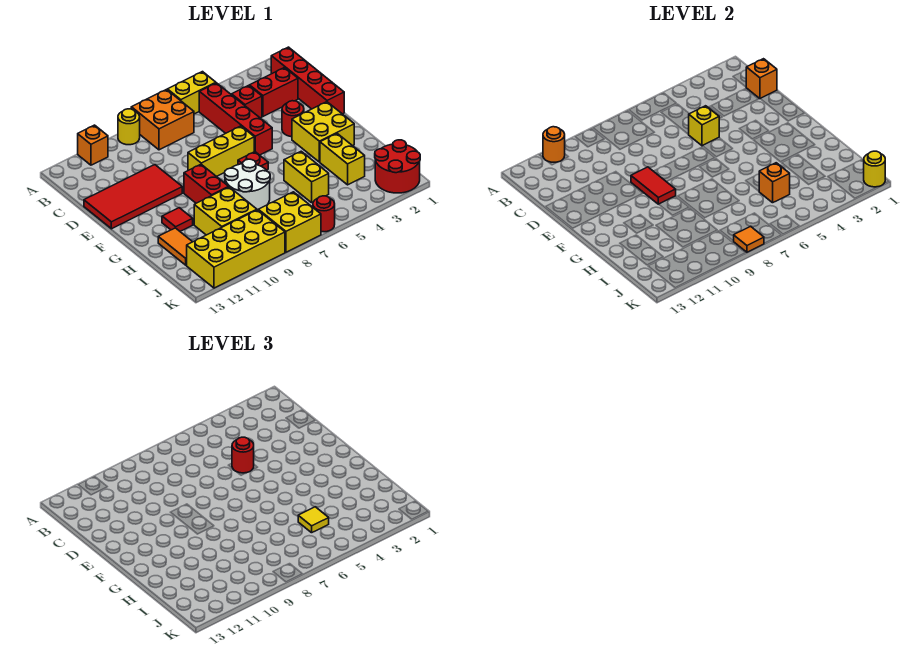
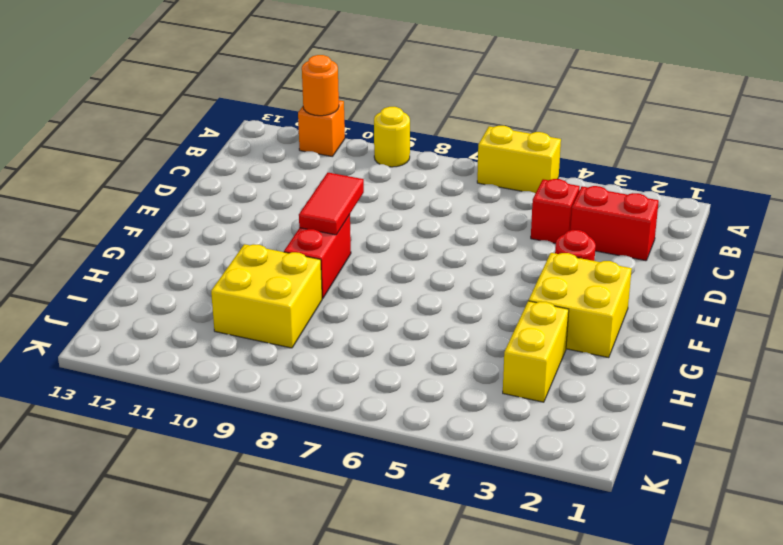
none -> orange 2x2 brick [131,90,194,150]
none -> red 1x4 brick [271,47,344,114]
none -> red 1x4 brick [199,83,272,155]
none -> red 2x4 tile [84,165,182,229]

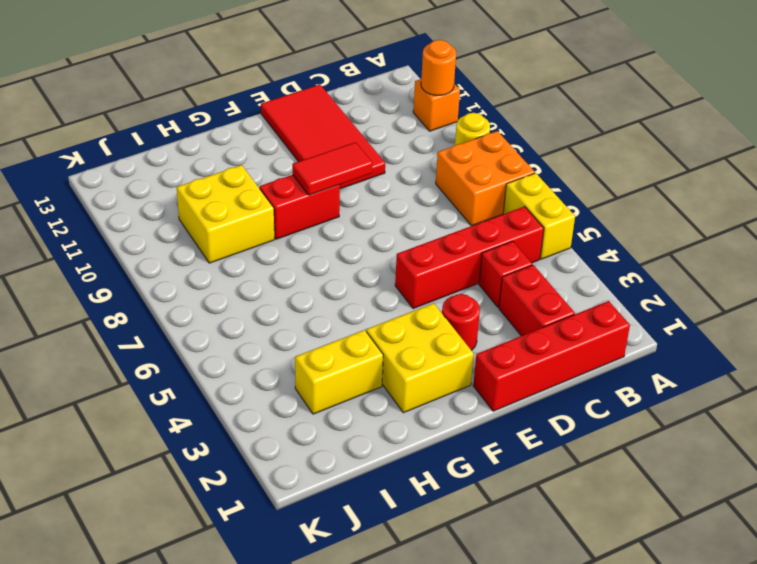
none -> yellow 1x3 brick [188,126,254,177]
none -> red 1x1 plate [238,152,268,170]
none -> white 2x2 round brick [225,159,270,210]
none -> red 1x1 tile [162,208,193,231]

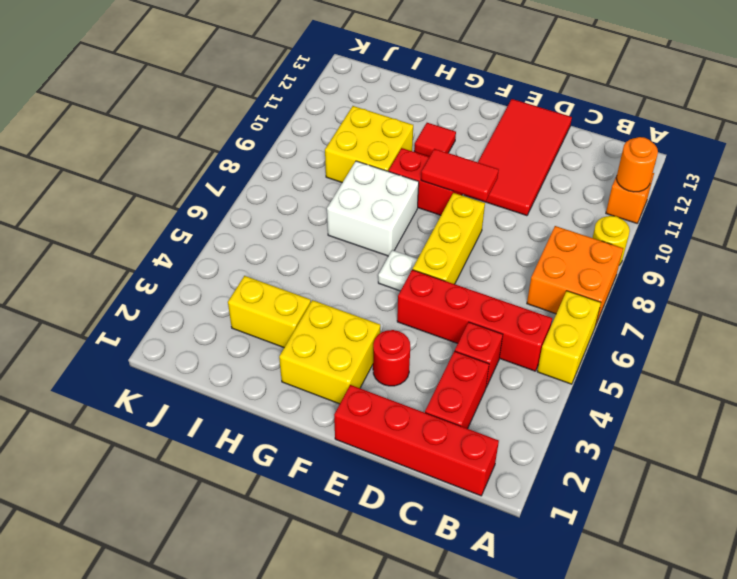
white 1x1 plate [378,250,417,291] -> red 1x1 plate [238,152,268,170]
white 2x2 brick [327,161,419,256] -> white 2x2 round brick [225,159,270,210]
none -> yellow 1x2 brick [284,151,329,203]
none -> orange 1x2 tile [158,228,192,265]
none -> red 2x2 round brick [375,140,420,193]
none -> yellow 2x2 brick [259,192,321,252]

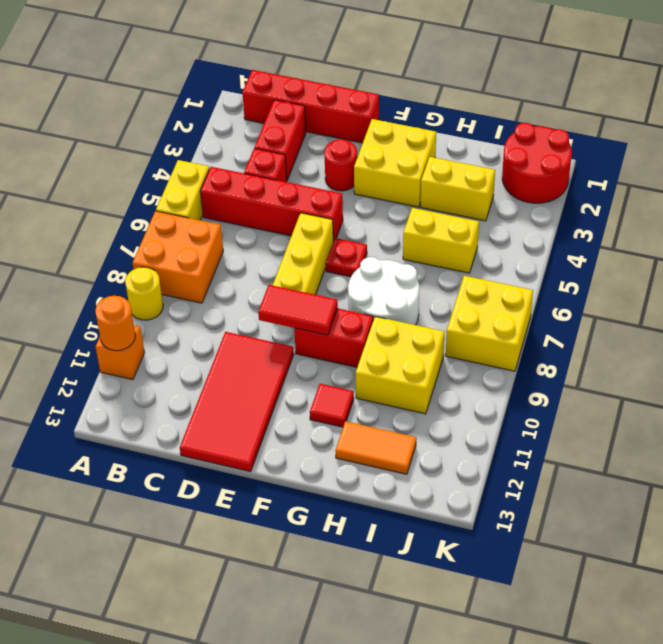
none -> yellow 2x4 brick [187,210,285,288]
none -> red 1x1 round brick [313,196,335,232]
none -> orange 1x1 brick [746,59,777,99]
none -> yellow 1x1 brick [688,106,719,146]

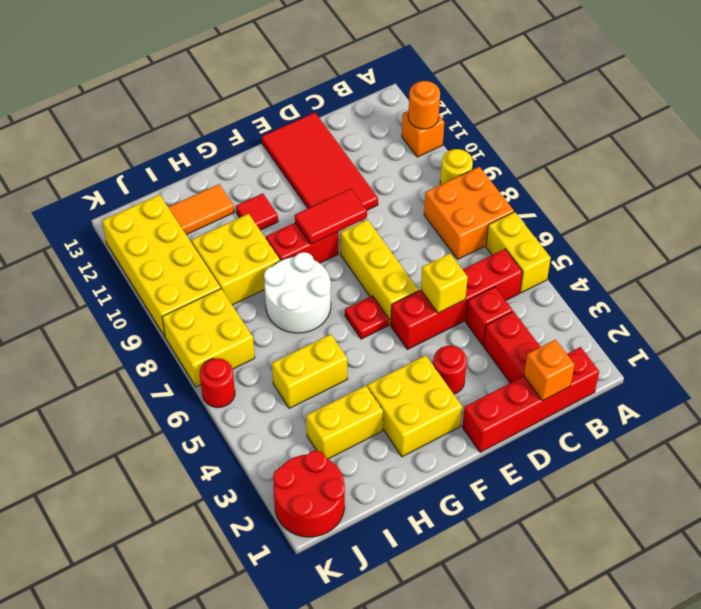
none -> orange 1x1 brick [759,163,790,203]
none -> yellow 1x1 round brick [864,151,885,187]
none -> orange 1x1 tile [734,226,764,252]
none -> red 1x1 round brick [232,437,254,473]

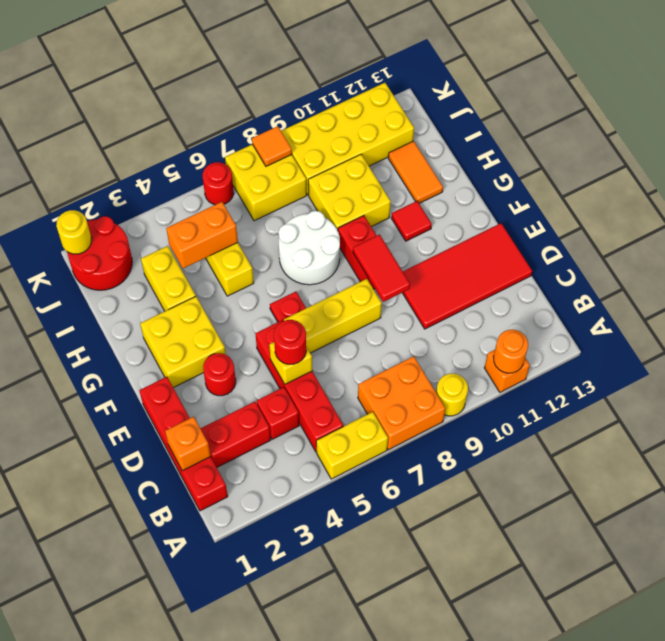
orange 1x2 brick [166,202,238,269] -> orange 1x1 brick [759,163,790,203]
none -> yellow 1x1 tile [298,507,329,533]

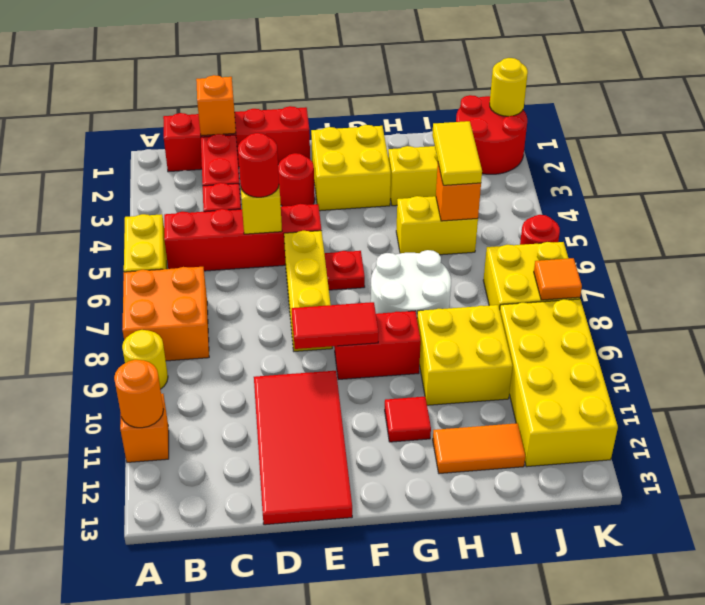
yellow 1x2 tile [432,121,482,185] -> yellow 1x1 tile [298,507,329,533]

